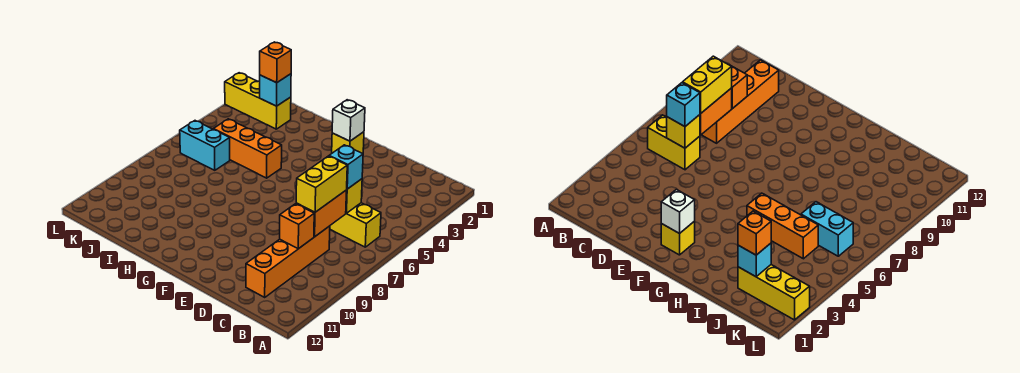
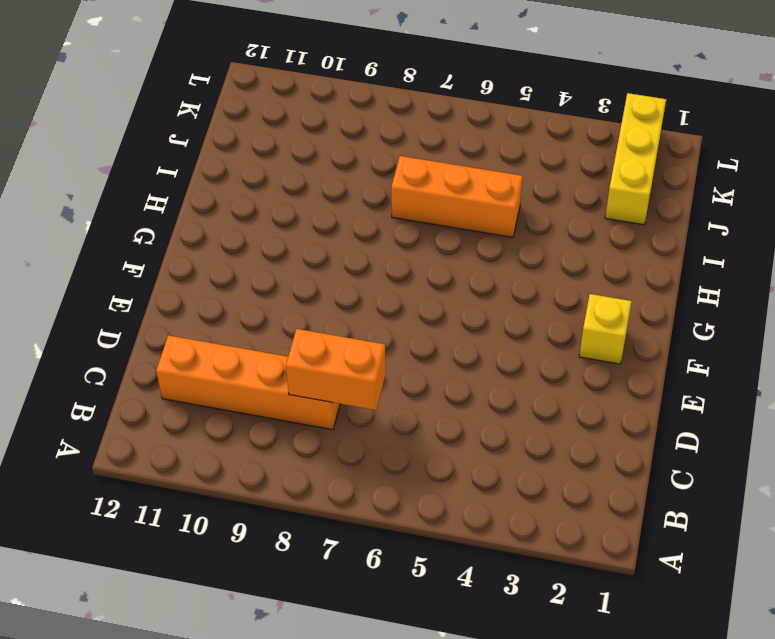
orange 1x3 brick [391,156,523,237] -> orange 1x3 brick turned to [213,119,282,178]
none -> yellow 1x2 brick [330,203,381,247]
none -> cyan 1x2 brick [180,121,230,170]
none -> yellow 1x1 brick [346,179,362,213]

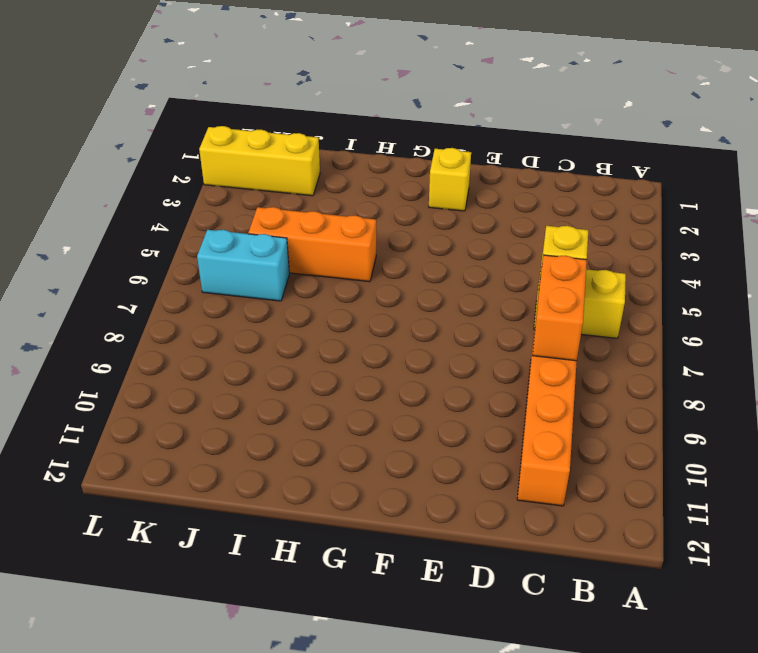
none -> orange 1x1 brick [280,204,314,249]
none -> white 1x1 brick [332,100,365,141]
none -> cyan 1x1 brick [260,74,291,106]

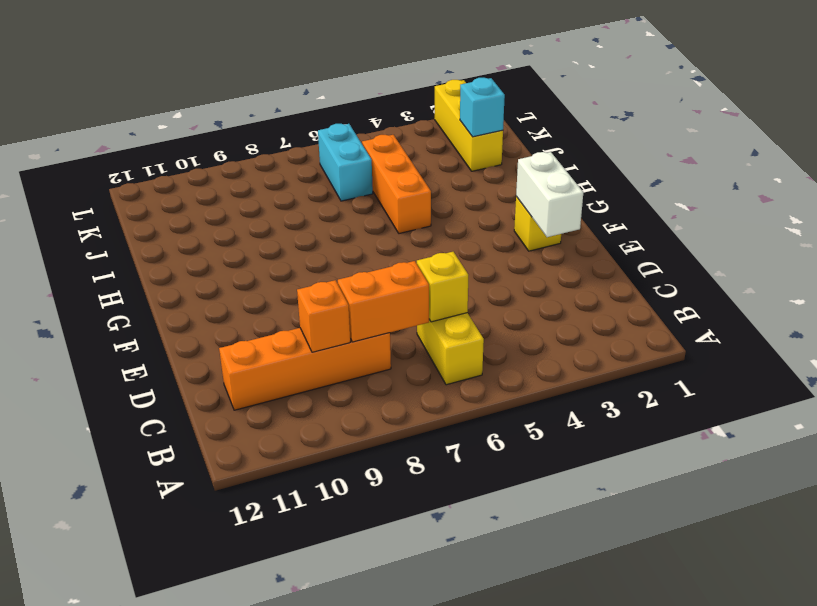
white 1x2 brick [516,152,583,237] -> white 1x1 brick [332,100,365,141]
none -> cyan 1x1 brick [329,145,363,189]
none -> yellow 1x2 brick [296,156,347,212]
none -> orange 1x1 brick [260,42,291,83]

